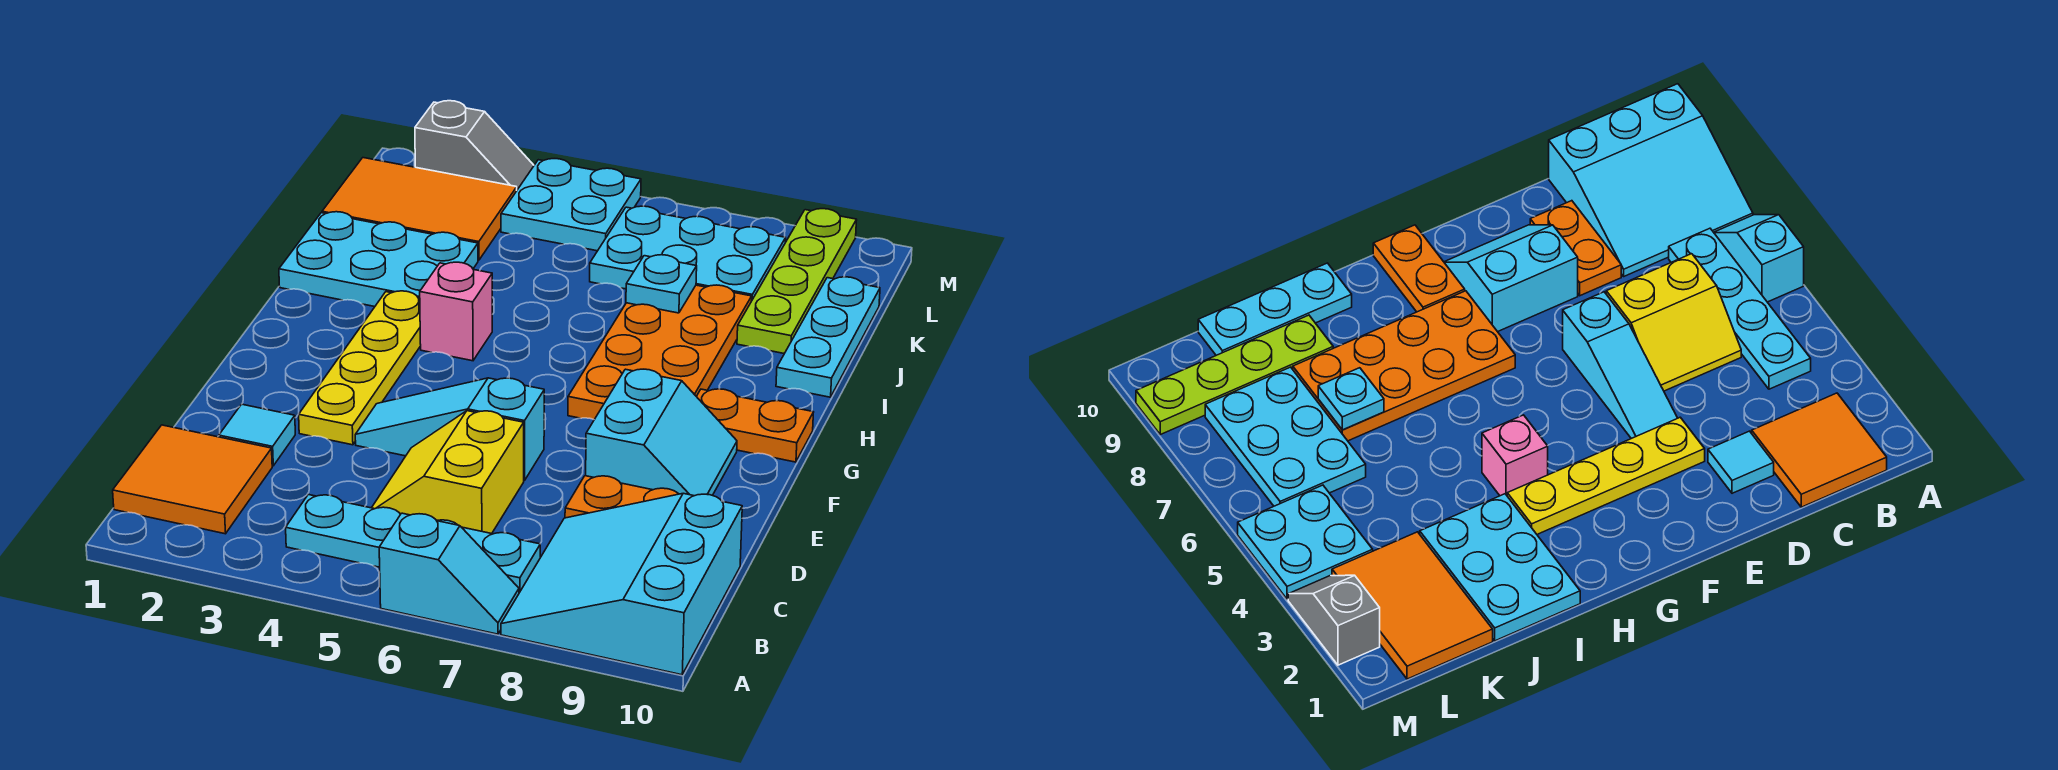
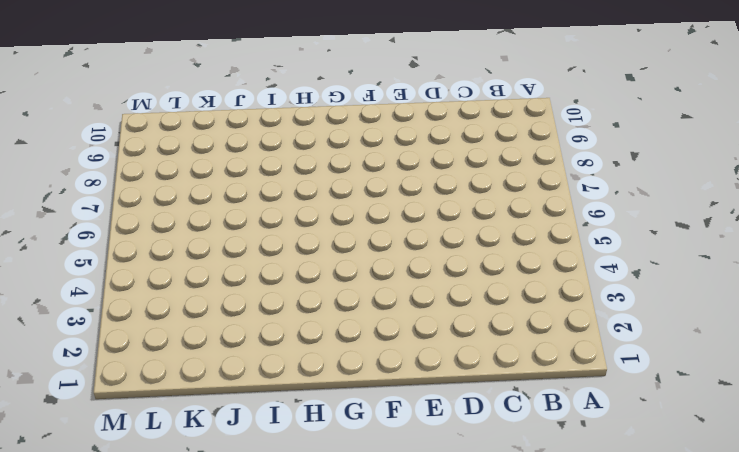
none -> cyan 1x2 slope [379,513,519,634]
none -> cyan 3x3 slope [501,493,742,675]
none -> orange 2x2 tile [113,425,272,534]

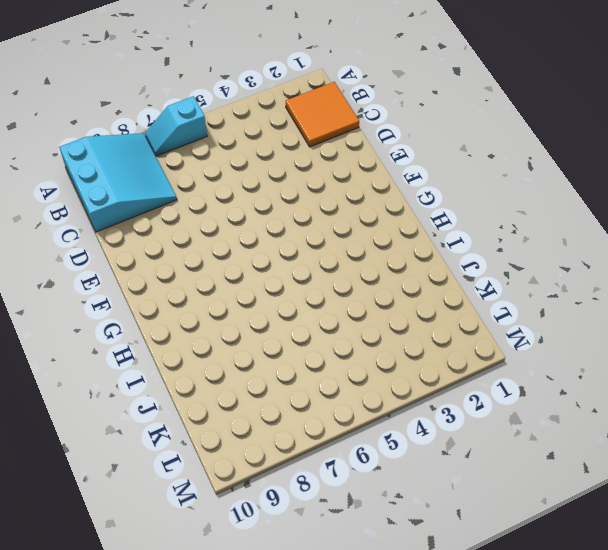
none -> cyan 1x4 plate [286,495,540,593]
none -> yellow 2x2 slope [372,411,524,534]
none -> cyan 1x1 tile [219,404,295,466]

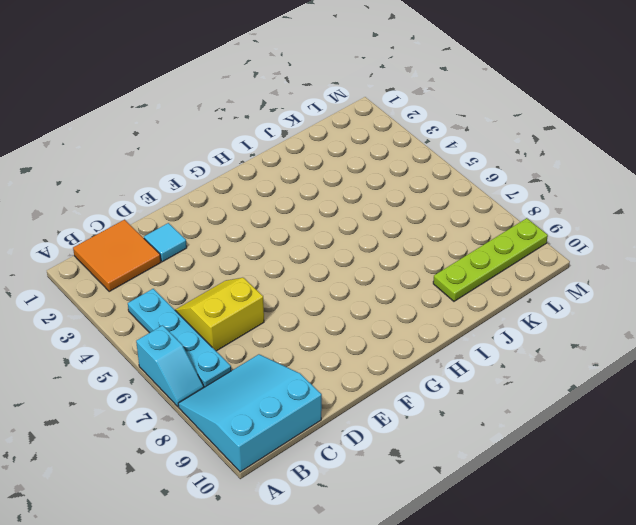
none -> orange 1x2 plate [565,476,678,518]
none -> yellow 1x4 plate [299,291,421,445]
none -> cyan 1x3 slope [355,378,544,481]

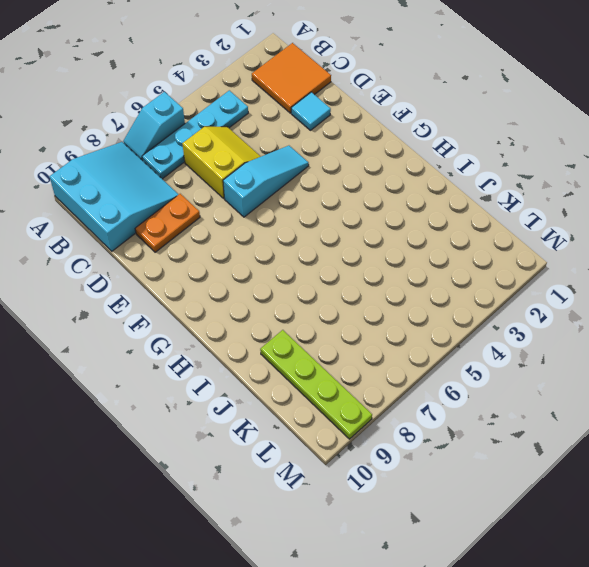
none -> yellow 1x4 plate [299,291,421,445]
none -> cyan 2x2 slope [586,369,737,496]
none -> orange 2x4 plate [568,285,752,420]

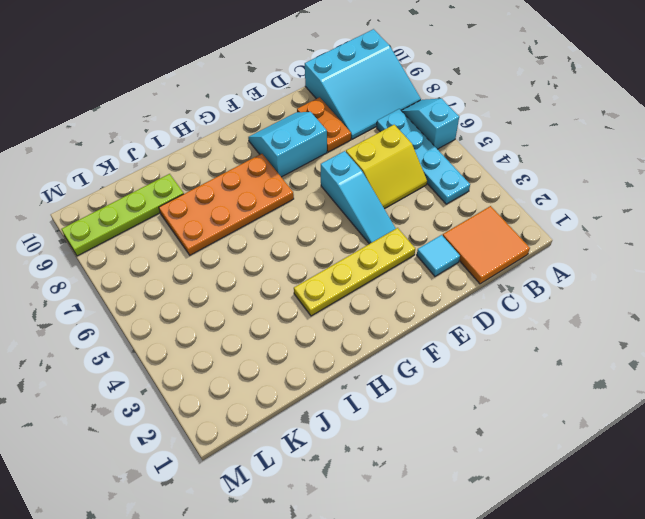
none -> orange 1x2 plate [696,389,814,462]
none -> pink 1x1 brick [420,262,492,361]
none -> cyan 2x3 plate [279,212,478,307]

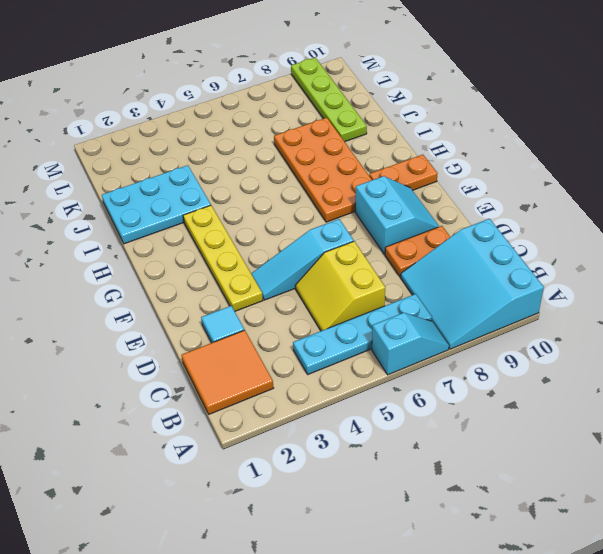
none -> pink 1x1 brick [420,262,492,361]
none -> cyan 1x3 plate [776,277,880,397]
none -> orange 2x3 tile [322,158,517,260]

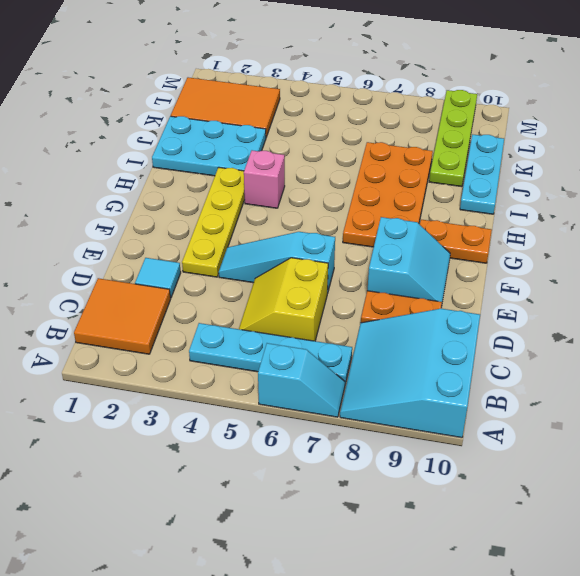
none -> cyan 2x3 plate [590,206,786,301]
none -> cyan 2x2 plate [501,159,641,251]
none -> grey 1x2 slope [415,101,534,190]

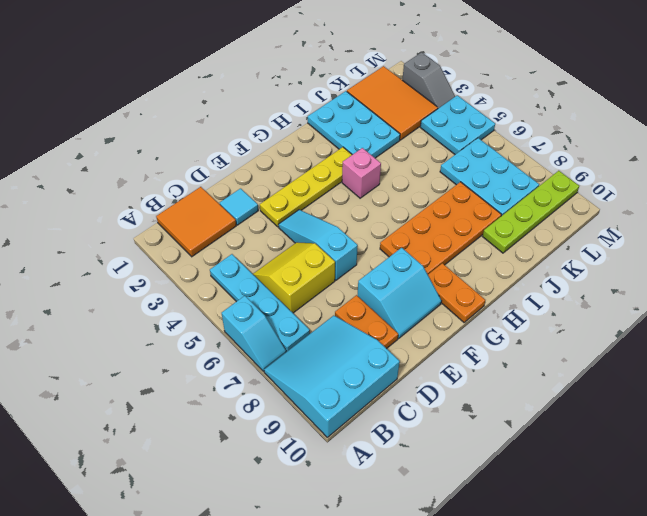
none -> cyan 1x3 plate [776,277,880,397]
none -> cyan 1x1 plate [626,255,697,313]

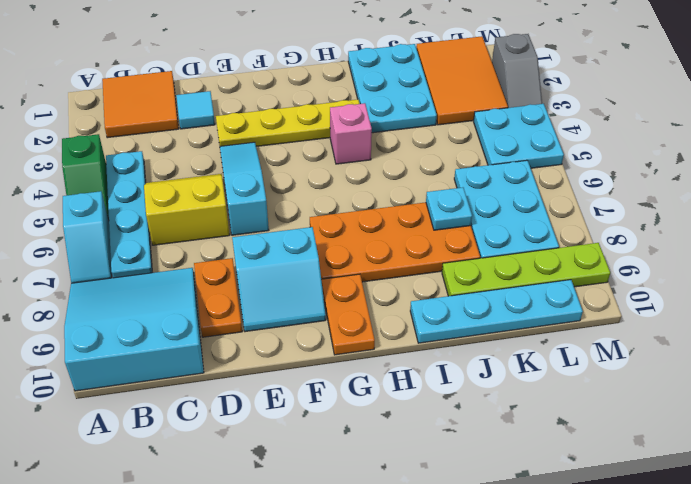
green 1x2 slope [62,134,109,219] -> none
cyan 1x4 plate [410,280,583,343] -> cyan 1x3 plate [776,277,880,397]

